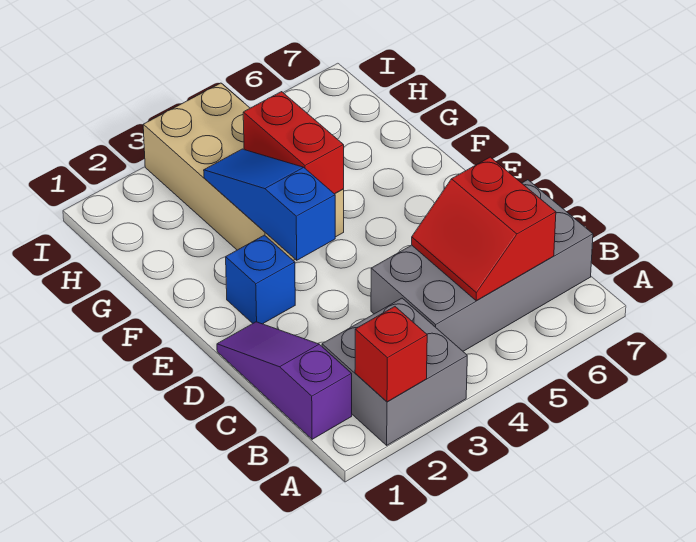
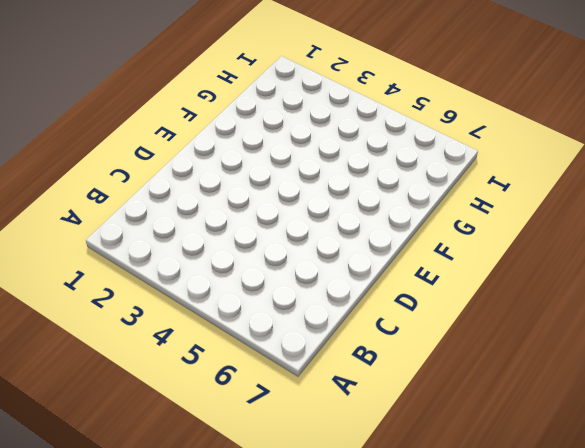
none -> grey 2x2 brick [322,298,467,445]
none -> purple 1x3 slope [217,322,352,439]

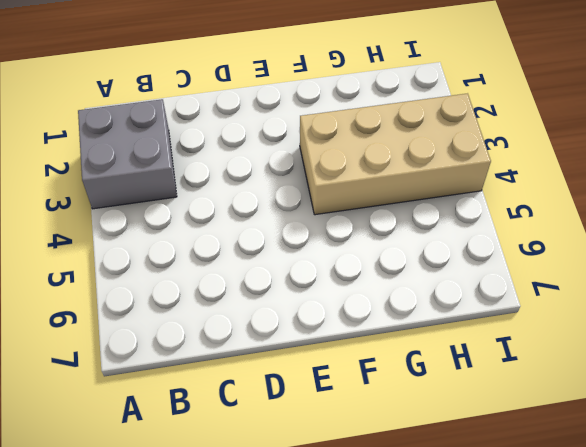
none -> purple 1x3 slope [217,322,352,439]
none -> grey 2x4 brick [371,180,593,351]

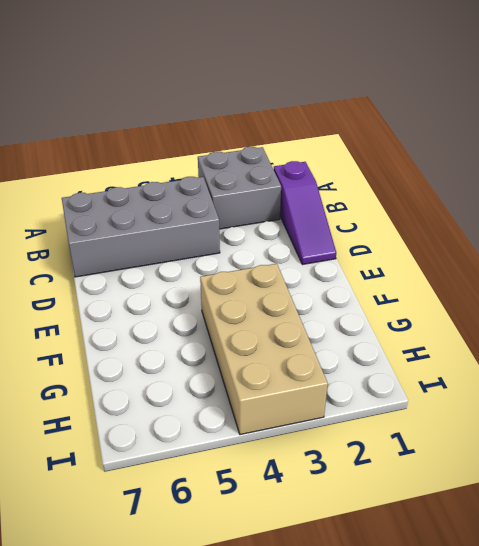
none -> blue 1x1 brick [226,235,295,324]
none -> red 1x1 brick [355,307,427,402]

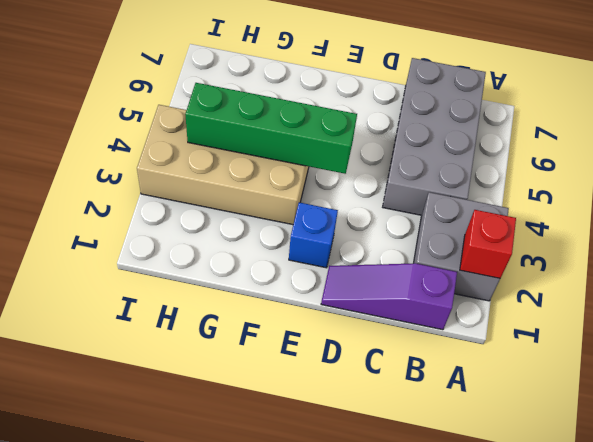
green 1x4 brick [185,83,357,174] -> red 1x2 brick [243,92,344,194]
none -> red 2x2 slope [412,157,556,301]
none -> blue 1x3 slope [204,149,335,260]

